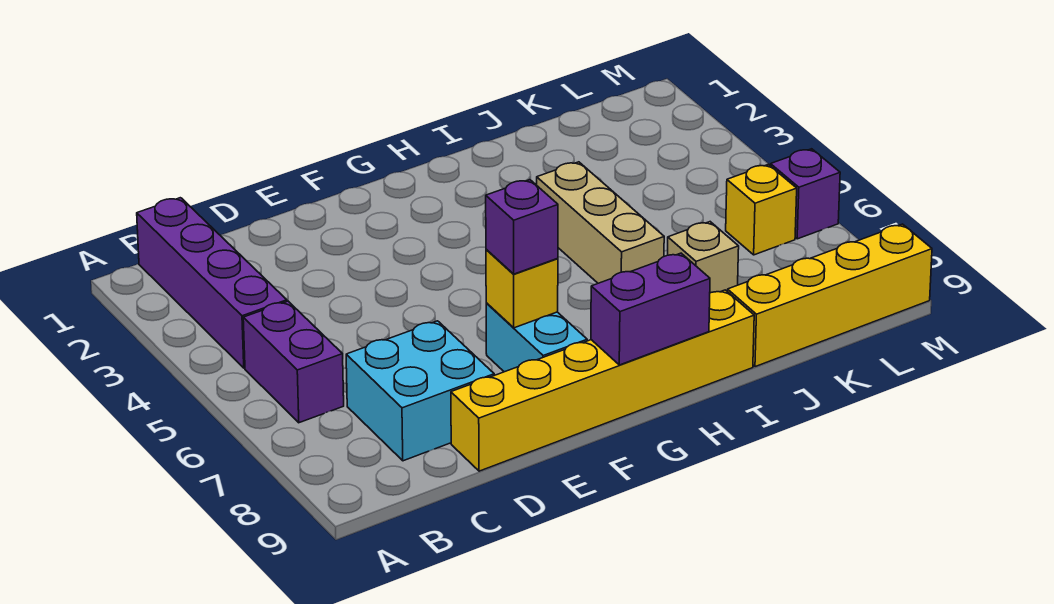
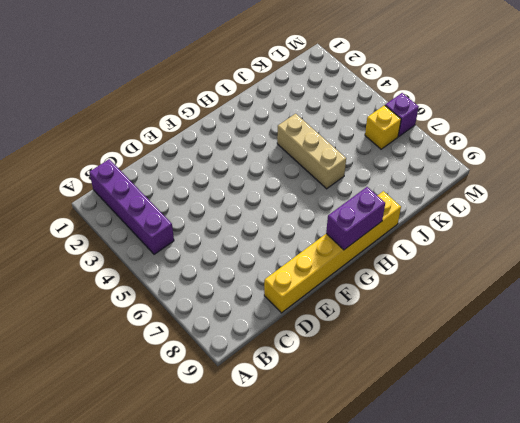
none -> purple 1x2 brick [243,301,344,423]
none -> cyan 2x2 brick [346,321,494,461]
none -> cyan 1x2 brick [486,303,587,372]

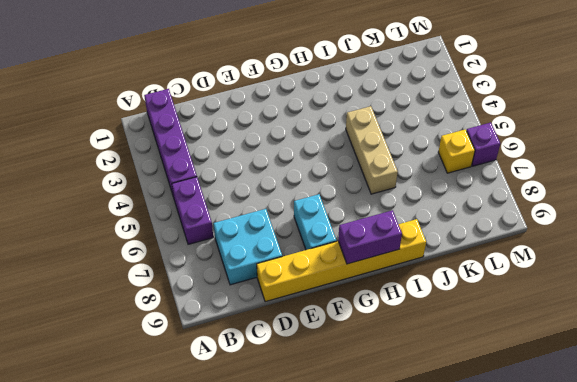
none -> tan 1x1 brick [668,222,739,293]
none -> yellow 1x4 brick [727,224,932,367]
none -> yellow 1x1 brick [486,249,558,328]

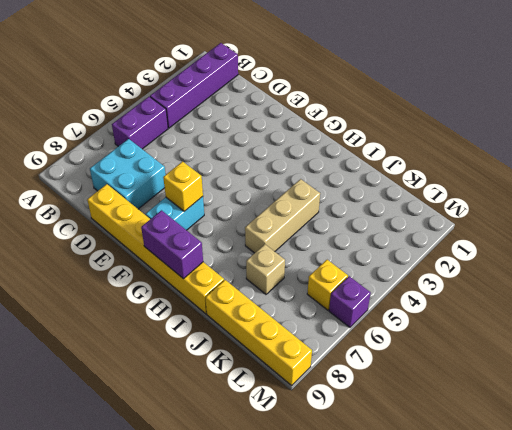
none -> purple 1x1 brick [486,180,558,274]

